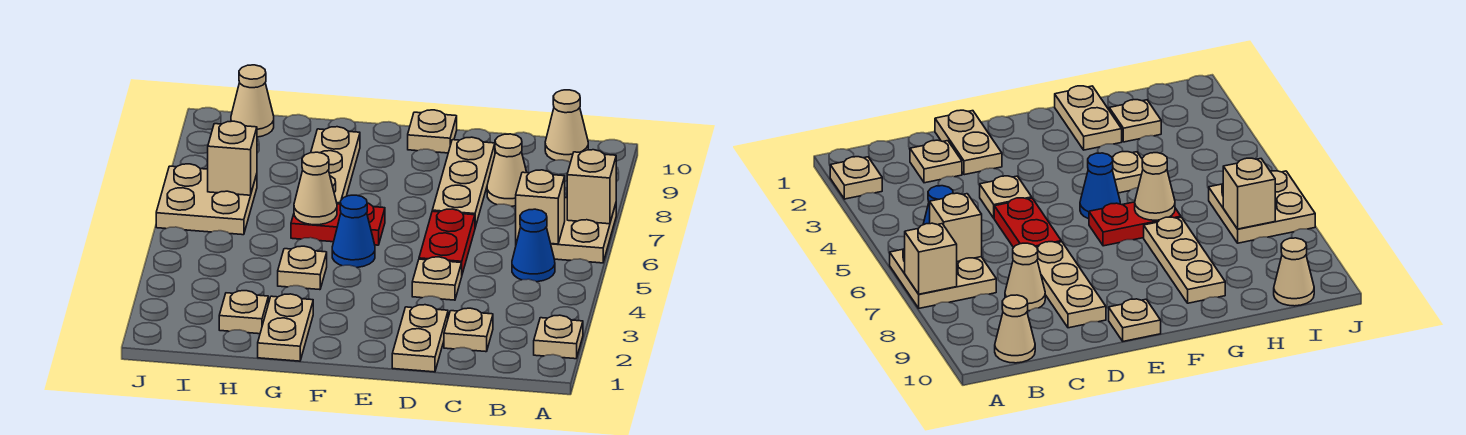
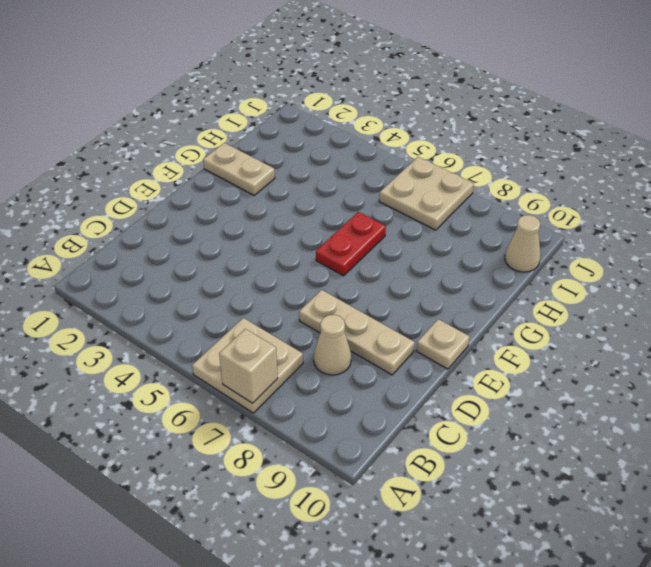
none -> tan 1x1 plate [534,315,583,359]
none -> blue 1x1 cone [512,209,555,282]
none -> tan 1x1 cone [545,90,588,162]

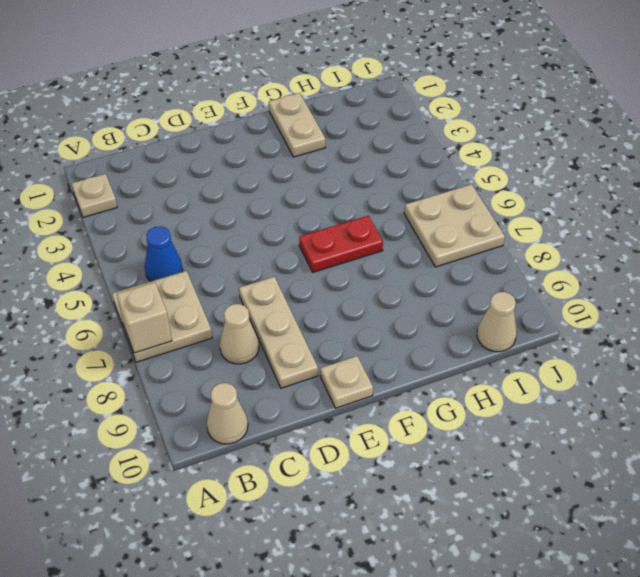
none -> tan 1x1 plate [444,308,493,352]
none -> tan 1x2 plate [392,305,448,372]
none -> tan 1x1 plate [412,257,462,300]

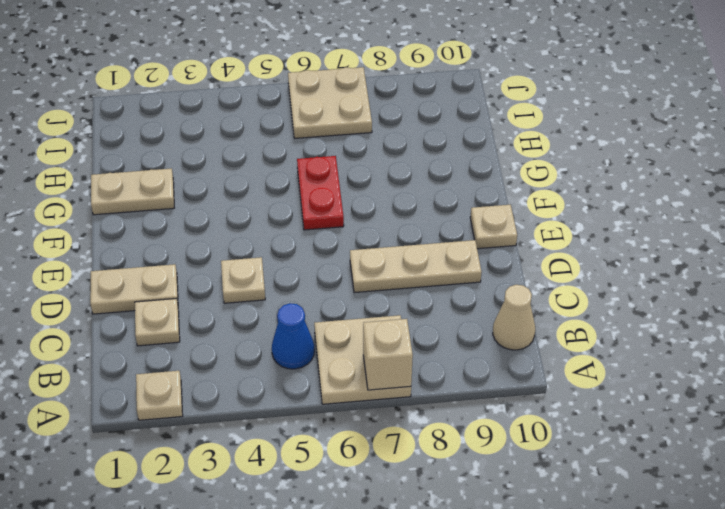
none -> tan 1x1 cone [487,134,527,206]
none -> red 1x2 plate [419,209,475,274]
none -> blue 1x1 cone [332,195,375,267]

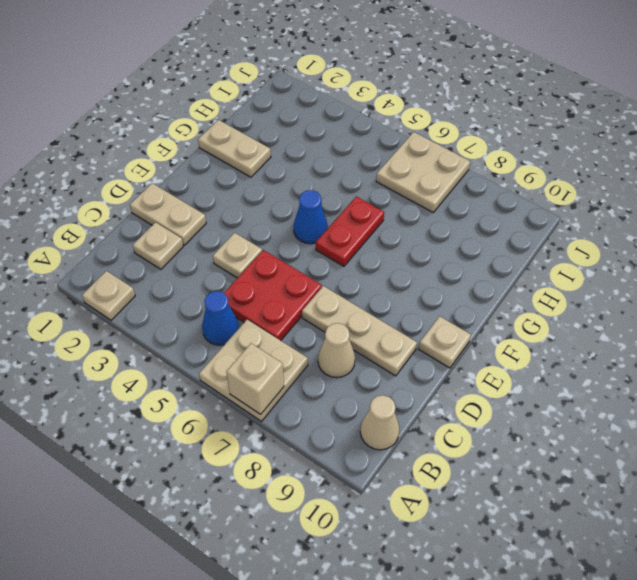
red 2x2 plate [224,250,322,341] -> red 1x2 plate [419,209,475,274]
none -> tan 1x1 plate [278,246,327,290]
none -> tan 1x3 plate [311,127,360,204]
none -> tan 1x1 plate [219,291,268,334]

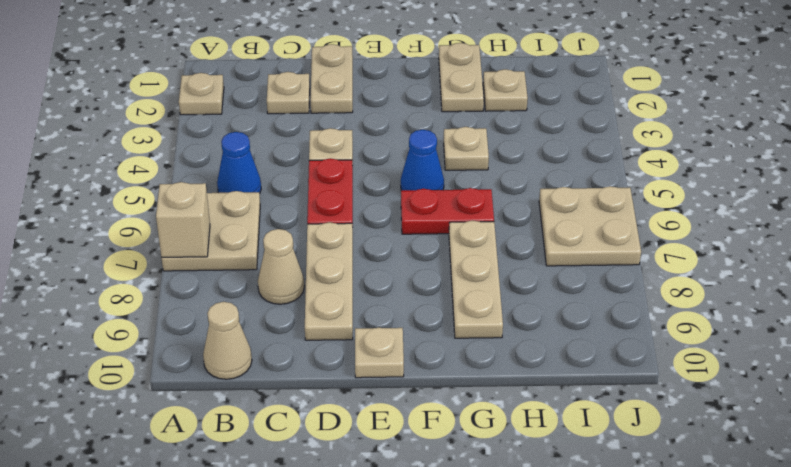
none -> tan 1x1 cone [231,65,274,137]
none -> tan 1x1 brick [516,170,565,244]
none -> tan 1x1 cone [294,152,337,225]

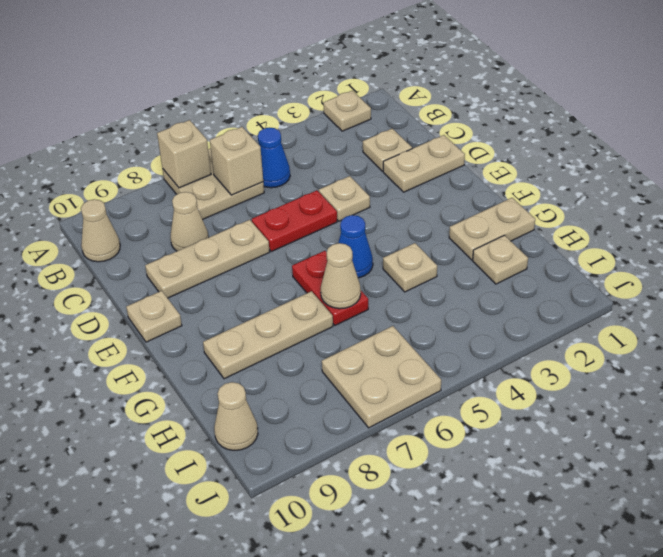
none -> tan 1x1 brick [208,121,257,195]

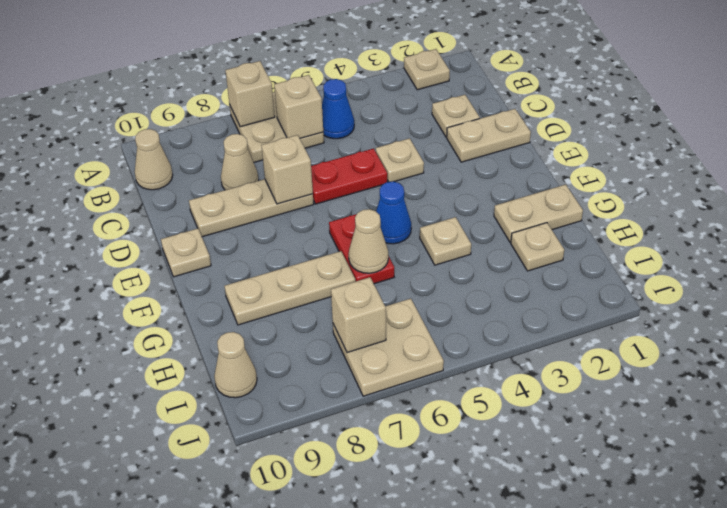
tan 1x1 brick [262,135,313,204] -> none

